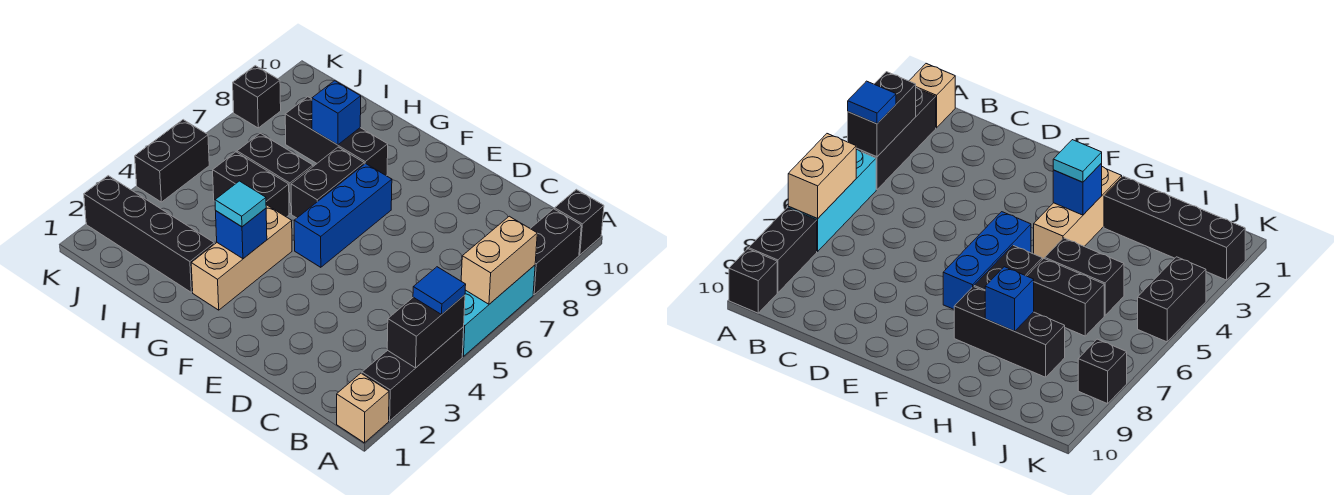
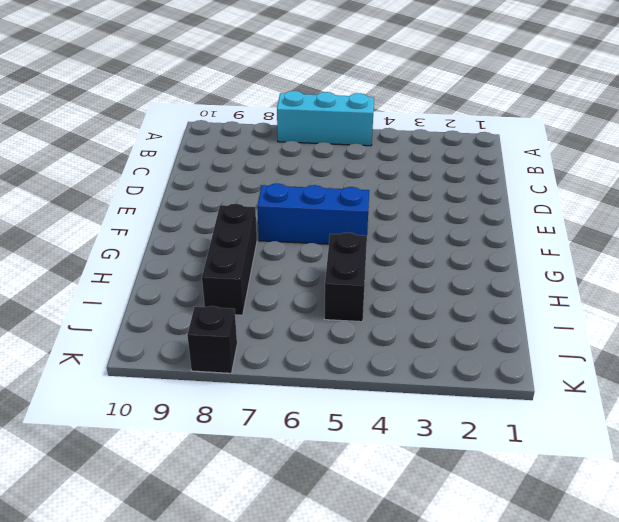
none -> tan 1x1 brick [337,373,389,443]
none -> black 1x3 brick [362,327,464,421]
none -> black 1x2 brick [530,209,581,294]

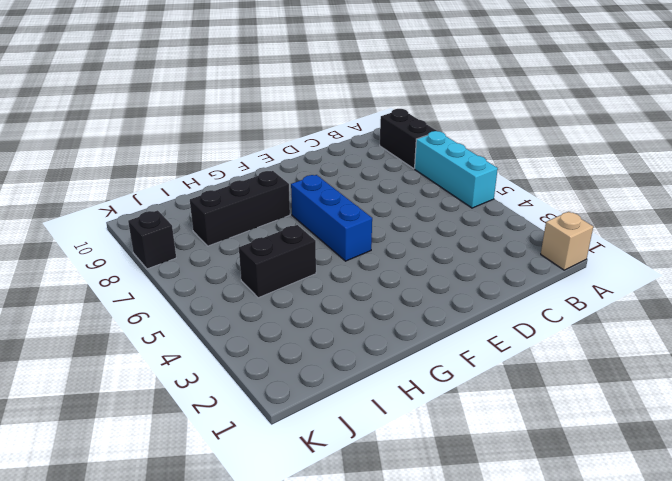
none -> black 1x3 brick [362,327,464,421]
none -> black 1x1 brick [555,189,604,255]
none -> tan 1x3 brick [191,205,292,310]

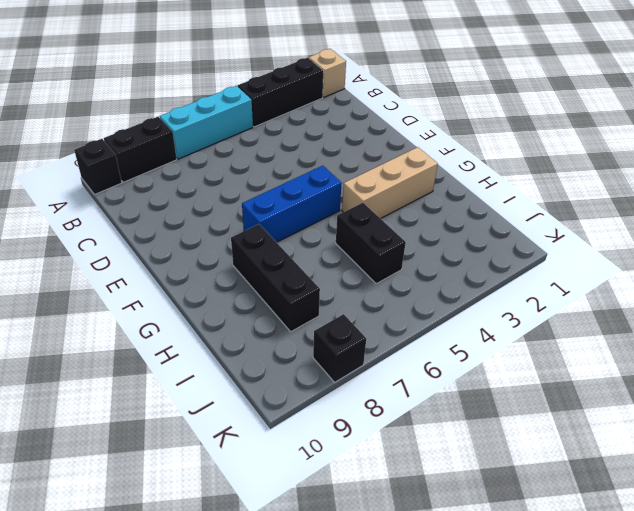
none -> black 1x2 brick [291,147,364,218]
none -> black 1x4 brick [84,176,214,292]
none -> black 1x2 brick [237,133,313,214]

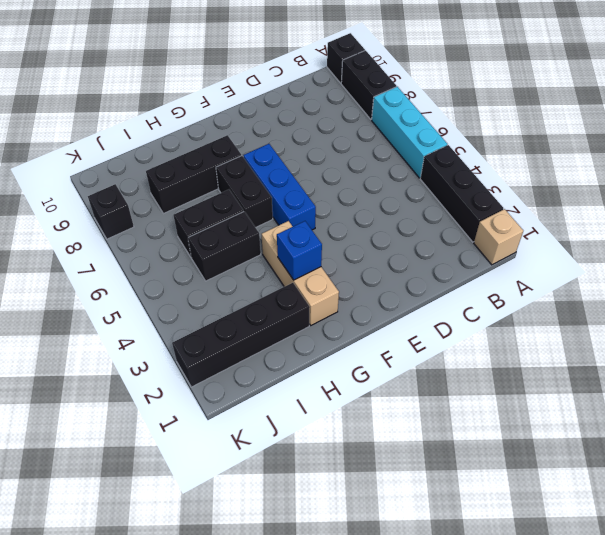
none -> black 1x2 brick [135,120,209,202]
none -> black 1x2 brick [387,295,465,368]
none -> tan 1x2 brick [461,216,537,304]

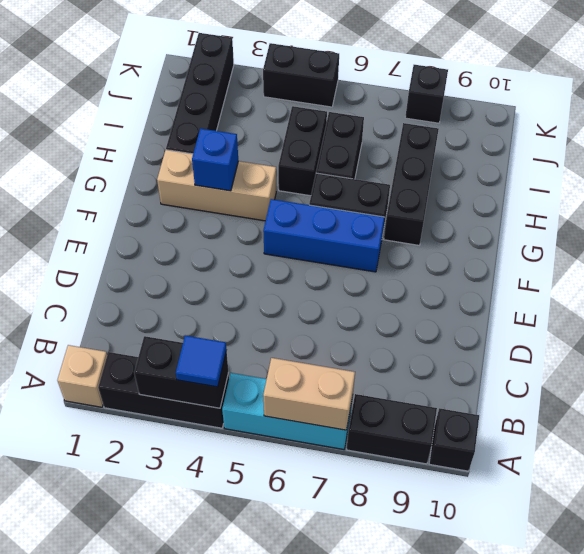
none -> blue 1x1 brick [312,81,361,145]
none -> cyan 1x1 tile [215,181,266,227]

